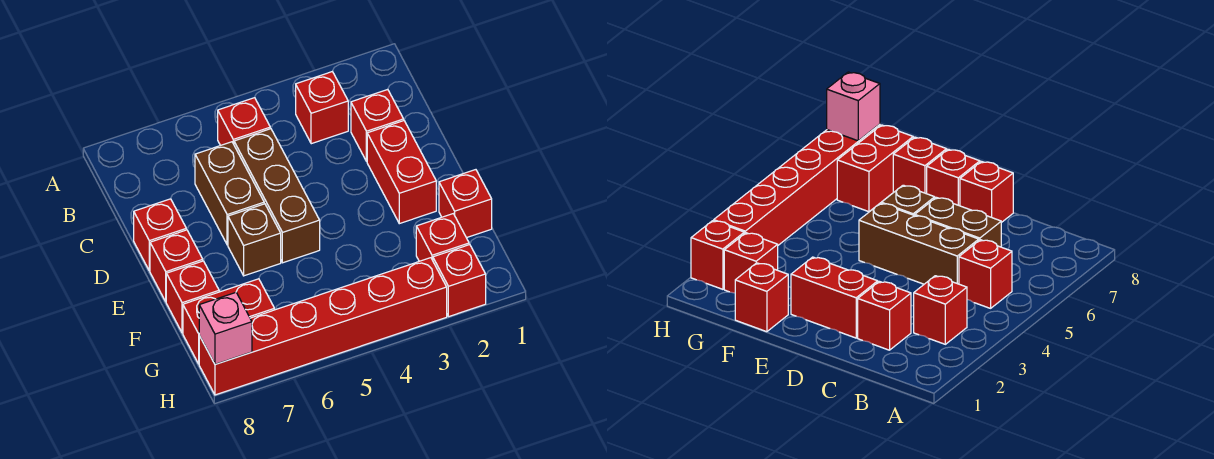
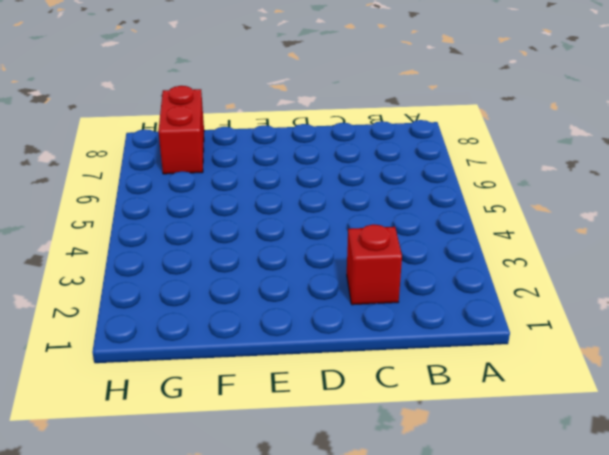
none -> red 1x1 brick [296,72,348,144]
none -> red 1x1 brick [218,98,270,145]
none -> brown 1x3 brick [234,129,320,263]

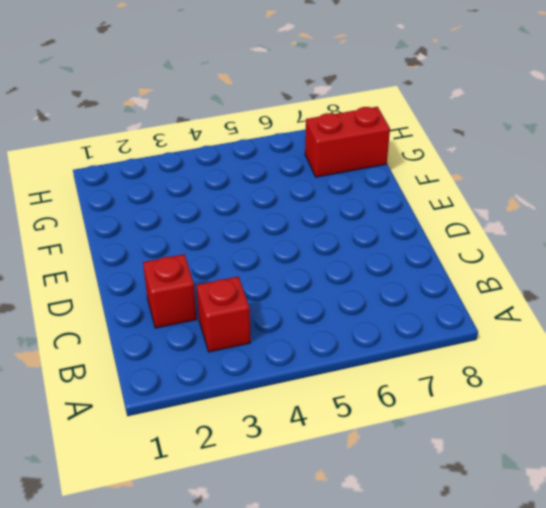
none -> red 1x1 brick [218,98,270,145]
none -> brown 1x3 brick [234,129,320,263]
none -> brown 1x2 brick [195,142,264,245]

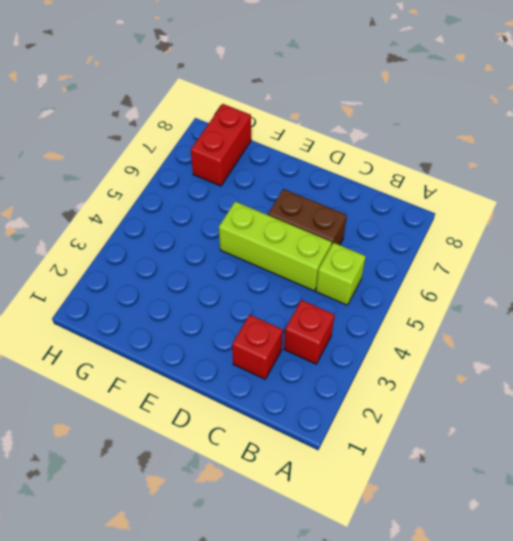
lime 1x1 brick [316,243,366,305] -> red 1x1 brick [218,98,270,145]
lime 1x3 brick [219,202,332,291] -> brown 1x3 brick [234,129,320,263]
none -> red 1x2 brick [367,121,436,224]
none -> red 1x1 brick [134,199,186,271]
none -> brown 1x1 brick [228,204,281,276]

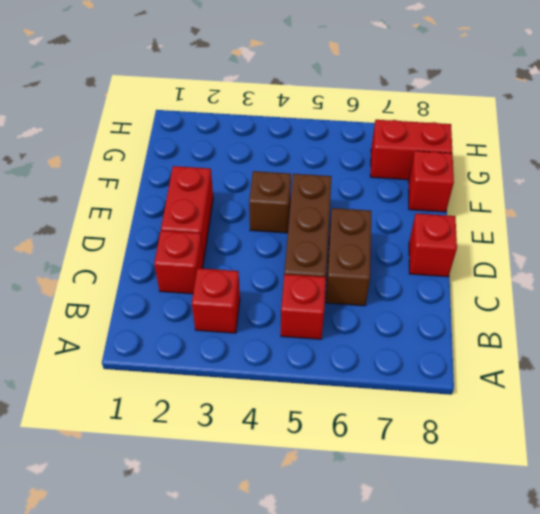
brown 1x1 brick [249,171,291,233] -> brown 1x1 brick moved to [228,204,281,276]
none -> red 1x1 brick [150,230,203,301]
none -> red 1x1 brick [439,170,492,238]
none -> red 1x1 brick [416,214,469,261]

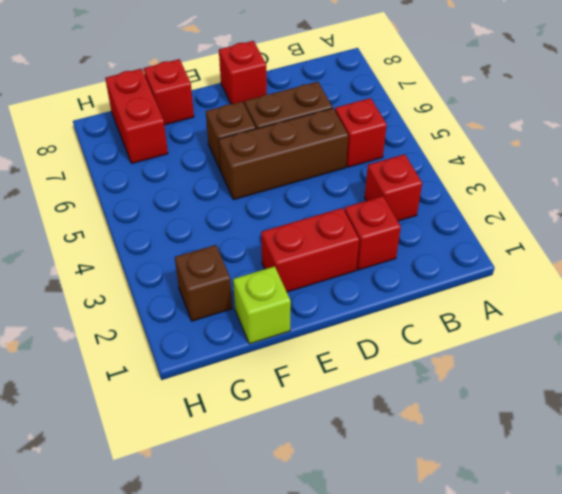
lime 1x1 brick [233,266,291,344] -> red 1x1 brick [439,170,492,238]
brown 1x1 brick [175,245,232,321] -> red 1x1 brick [416,214,469,261]
none -> red 1x1 brick [150,230,203,301]
none -> red 1x1 brick [433,245,486,317]
none -> red 1x6 brick [199,258,447,395]

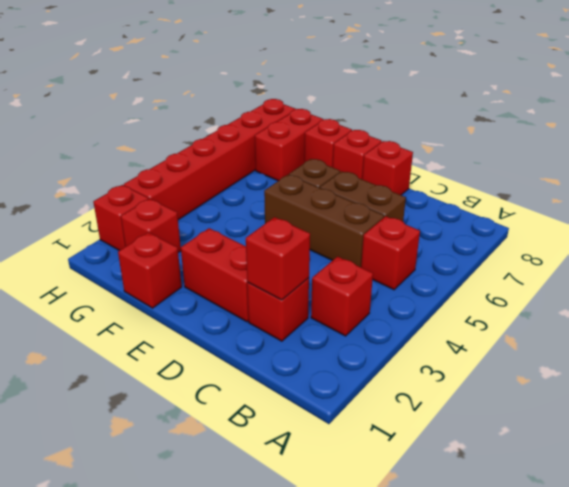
red 1x1 brick [246,217,310,300] -> none
none -> pink 1x1 brick [199,292,252,364]

